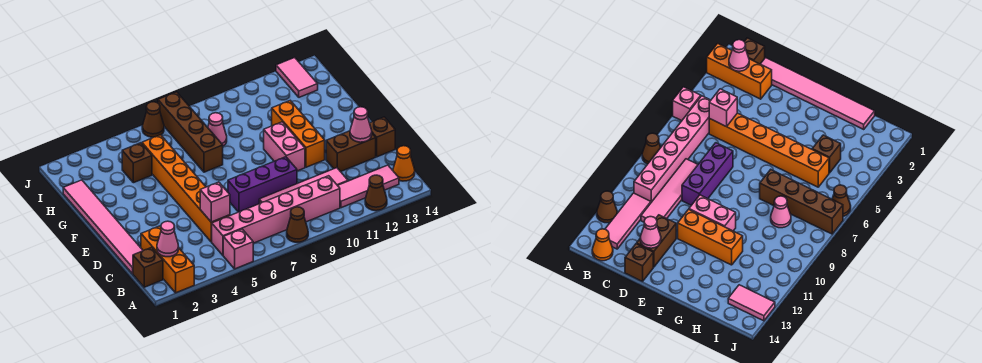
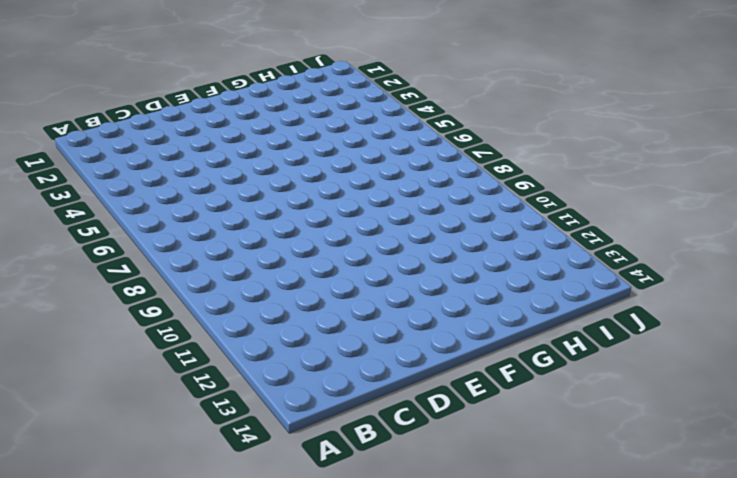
none -> orange 1x3 brick [141,226,194,293]
none -> pink 1x1 brick [223,229,253,269]
none -> brown 1x1 cone [287,207,308,242]

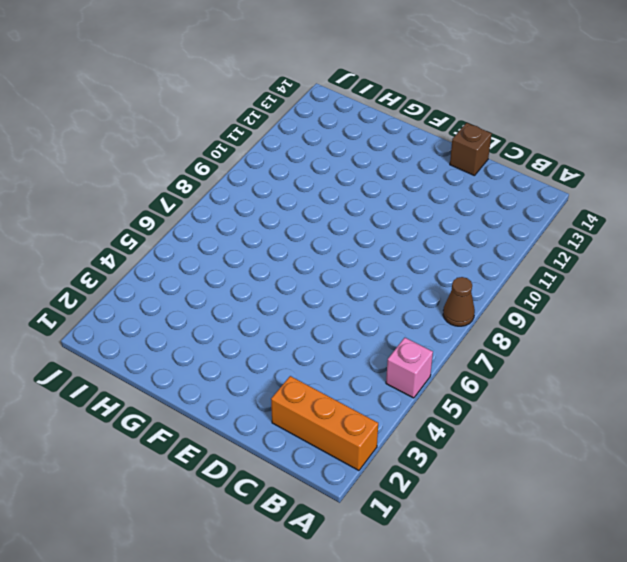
none -> brown 1x1 cone [365,175,387,211]
none -> brown 1x1 brick [133,247,163,287]
none -> pink 1x6 brick [212,176,340,255]

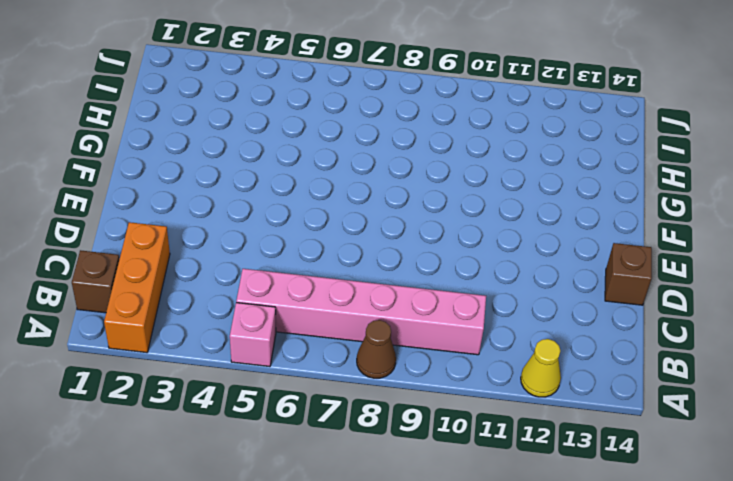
yellow 1x1 cone [521,339,561,397] -> brown 1x1 cone [365,175,387,211]
none -> pink 1x3 tile [338,165,399,208]
none -> orange 1x1 cone [393,146,415,181]
none -> pink 1x6 tile [63,180,143,274]

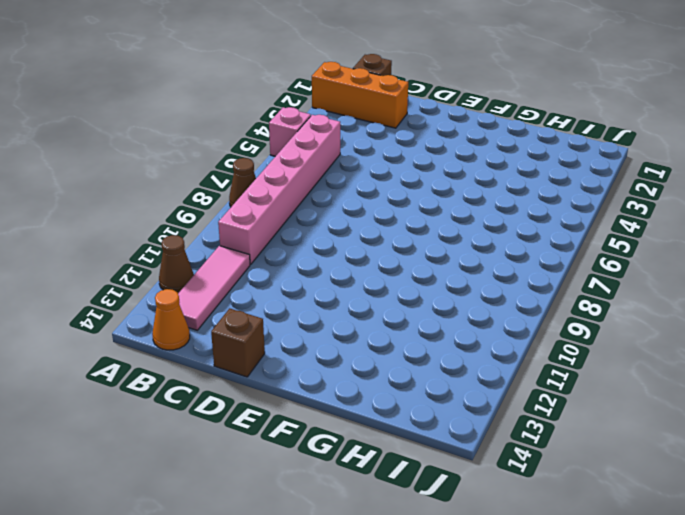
none -> pink 1x6 tile [63,180,143,274]
none -> orange 1x6 brick [142,135,230,242]
none -> pink 1x4 tile [259,168,348,204]

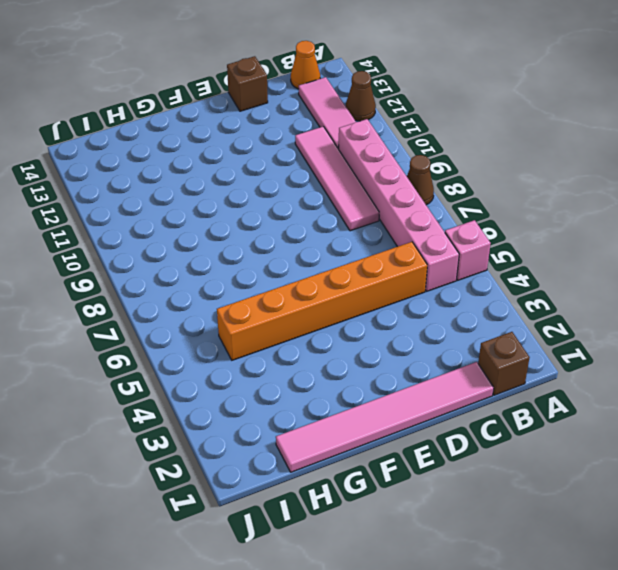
none -> orange 1x3 brick [141,226,194,293]
none -> purple 1x3 brick [228,157,297,212]
none -> brown 1x2 brick [326,131,376,172]

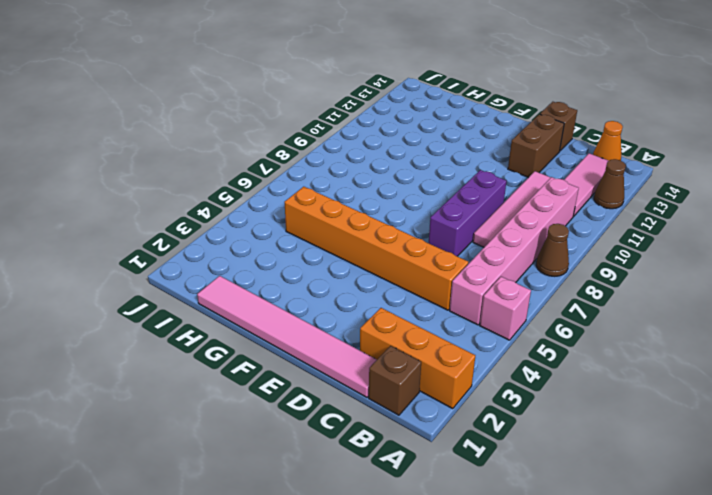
none -> pink 1x2 brick [264,122,305,171]
none -> orange 1x3 brick [272,101,325,167]
none -> brown 1x4 brick [158,92,223,172]

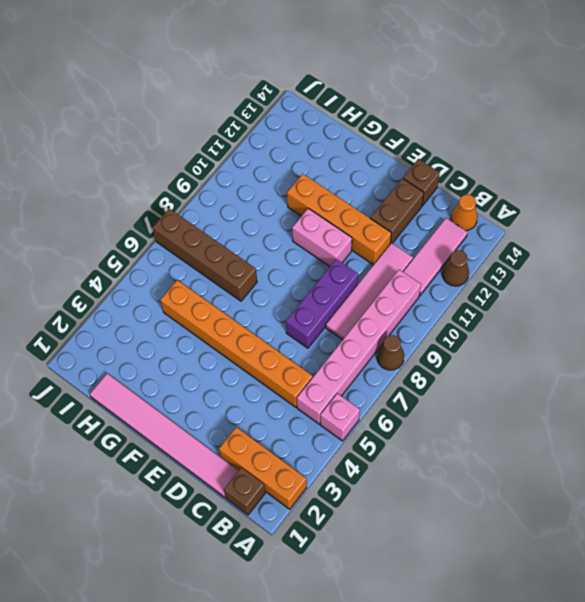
orange 1x4 brick [287,174,391,265] -> orange 1x3 brick [272,101,325,167]
none -> brown 1x1 brick [122,143,152,183]
none -> pink 1x1 cone [208,113,227,146]
none -> pink 1x2 tile [276,58,318,97]

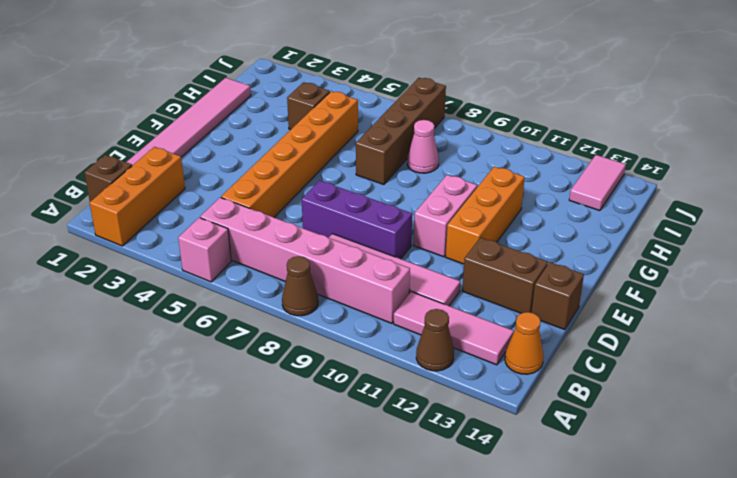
none -> brown 1x1 cone [142,102,164,137]
none -> pink 1x1 cone [157,221,179,257]
none -> pink 1x1 brick [200,182,230,222]

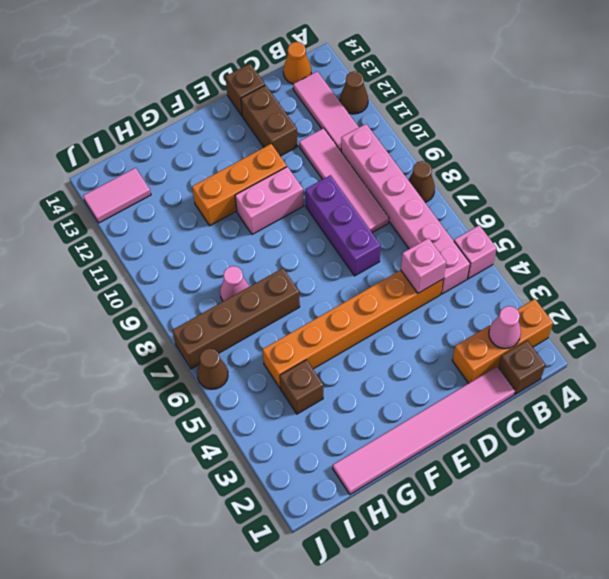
none -> pink 1x1 cone [350,107,372,142]

